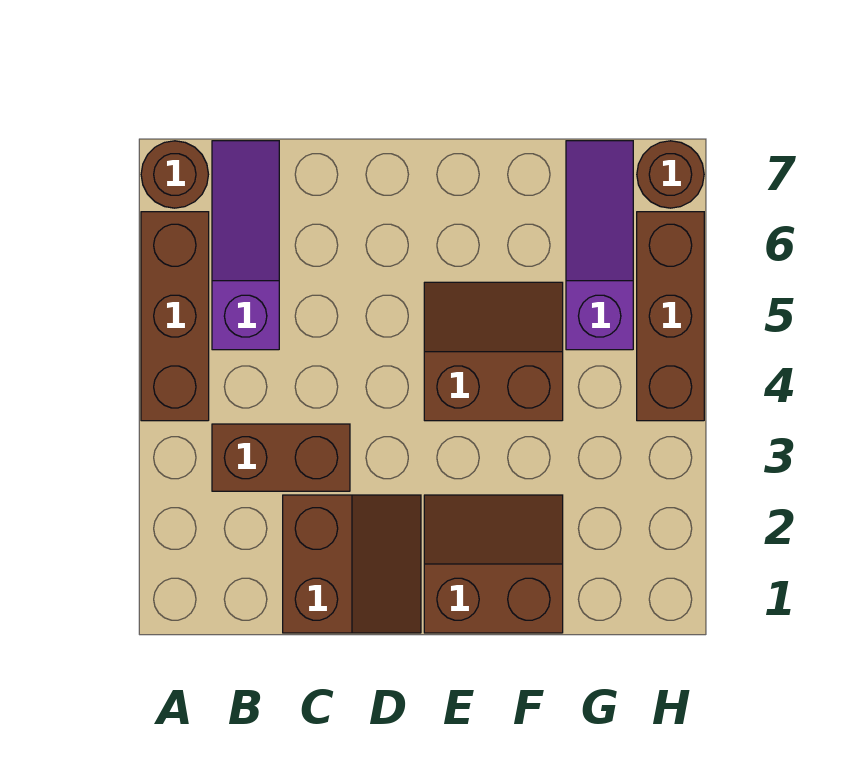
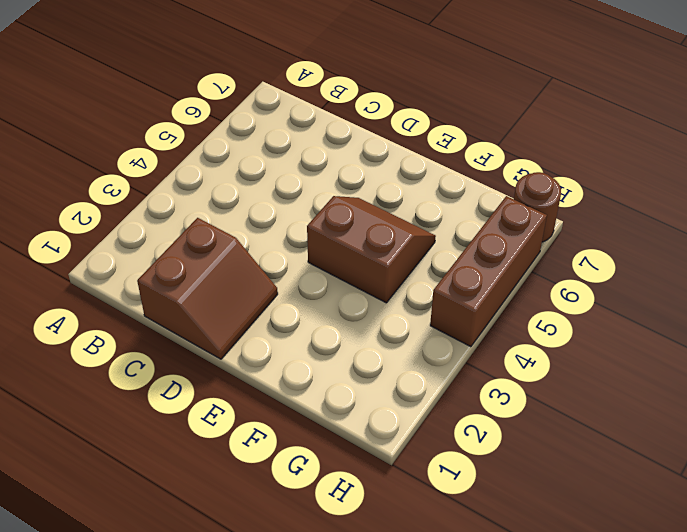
none -> brown 1x3 brick [141,212,209,421]
none -> brown 1x1 round brick [141,141,208,208]

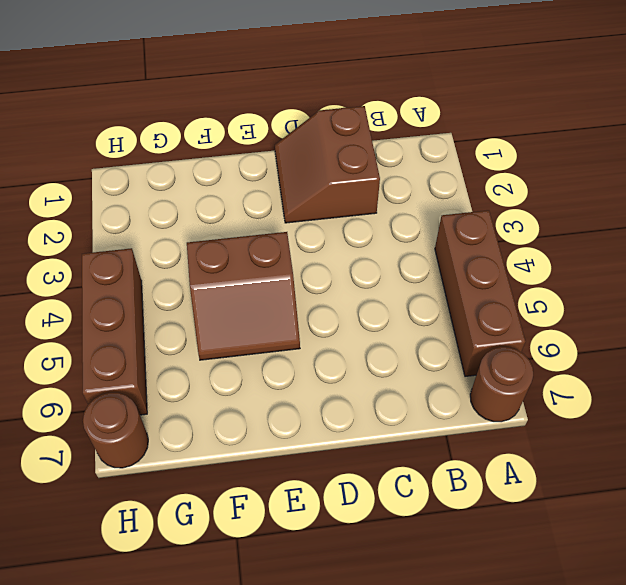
none -> brown 1x2 brick [212,424,350,491]
none -> purple 1x3 slope [212,141,279,350]

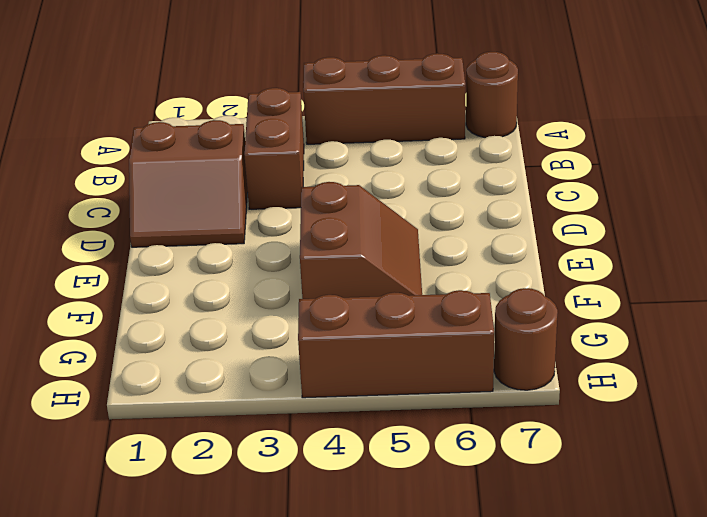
none -> purple 1x3 slope [212,141,279,350]
none -> brown 2x2 slope [424,495,563,633]

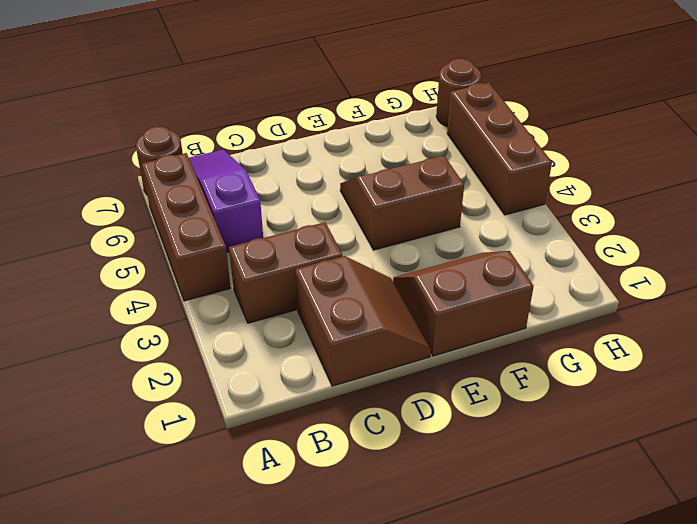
none -> purple 1x3 slope [566,141,633,350]

